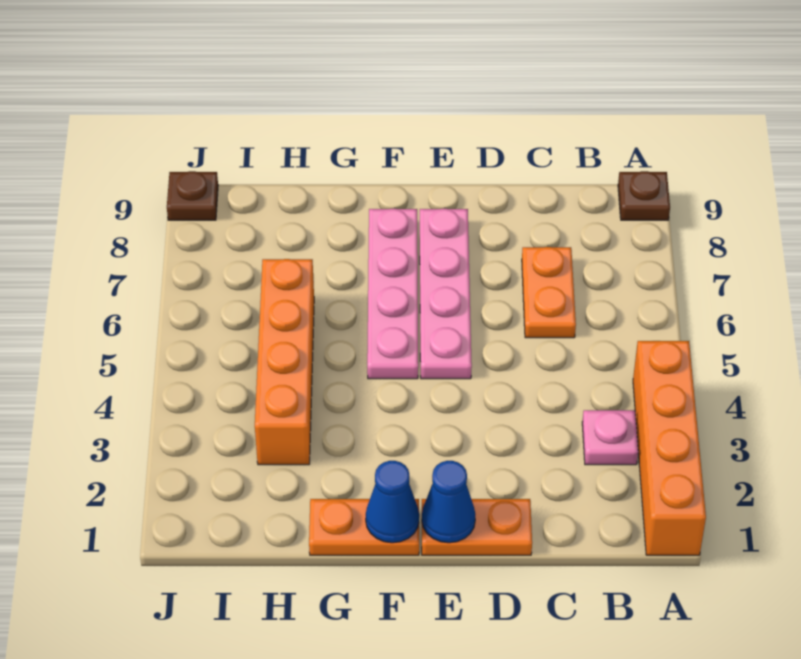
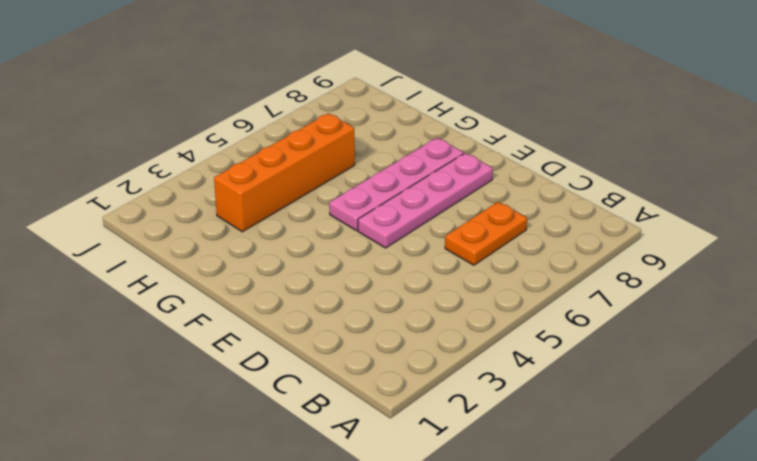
none -> orange 1x4 brick [633,341,706,555]
none -> brown 1x1 plate [618,171,670,220]
none -> pink 1x1 plate [582,410,638,465]

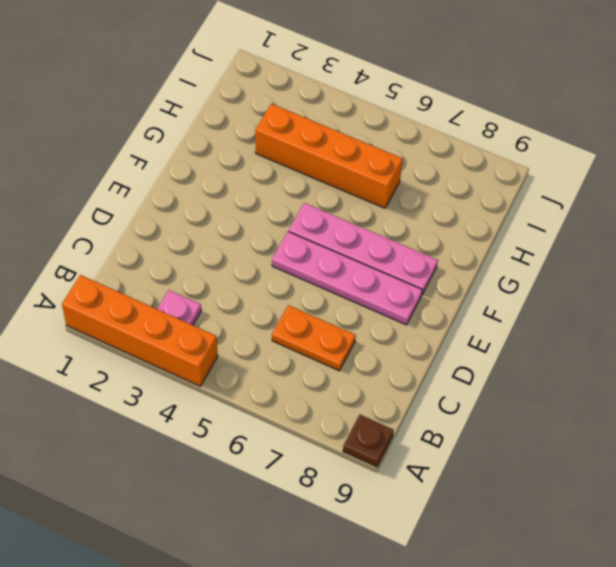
none -> orange 1x2 plate [422,499,532,555]
none -> orange 1x2 plate [309,499,419,555]
none -> brown 1x1 plate [167,171,218,220]

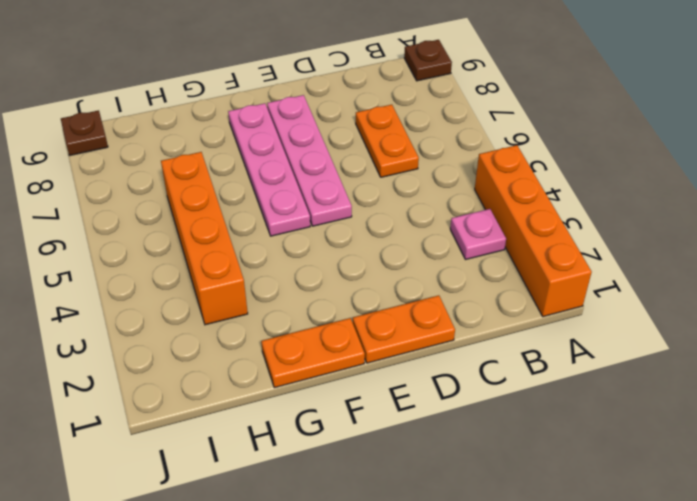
none -> blue 1x1 cone [422,461,475,543]
none -> blue 1x1 cone [366,461,419,543]

